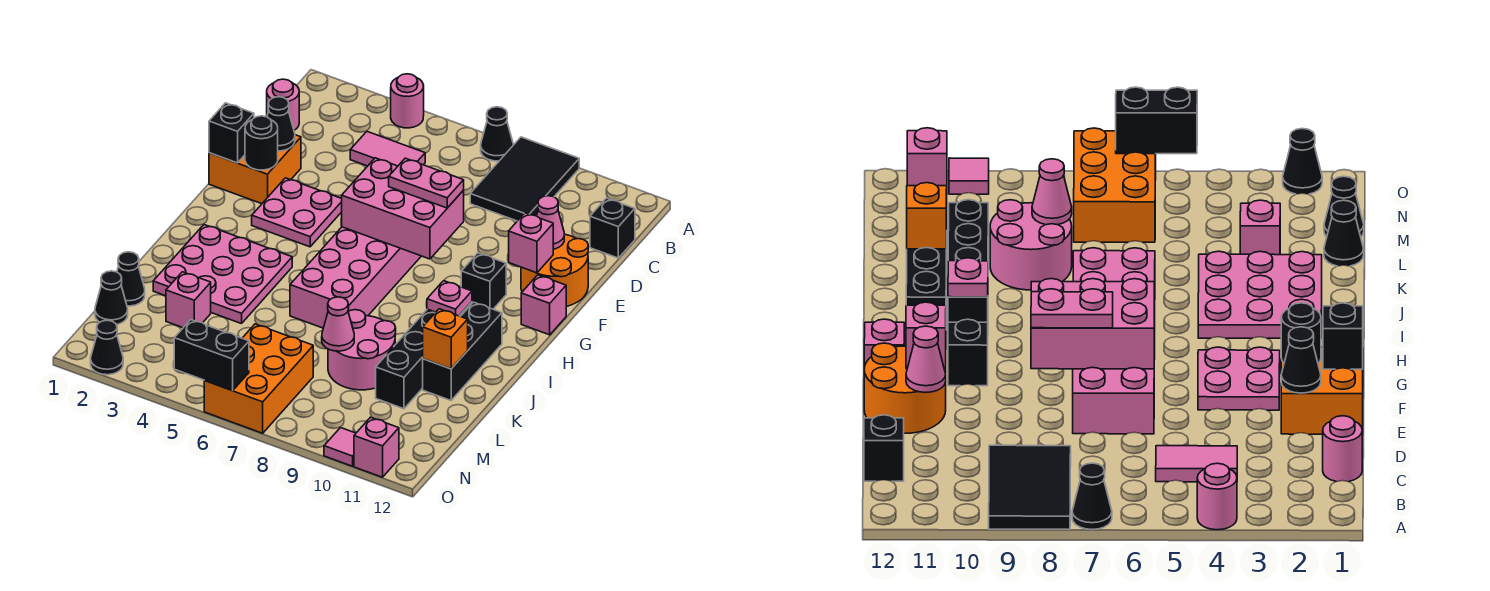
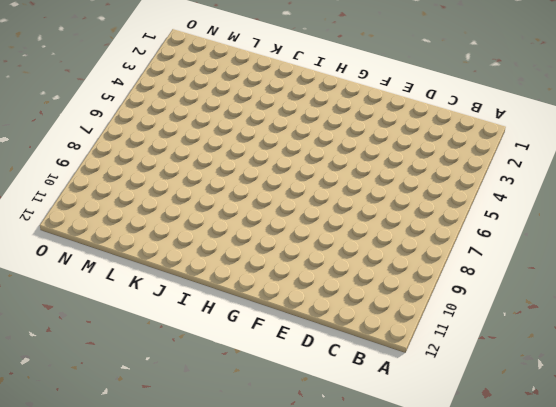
none -> pink 1x1 round brick [391,74,424,128]
none -> black 1x1 cone [481,107,513,161]
none -> black 2x3 tile [470,137,579,221]
none -> pink 1x1 round brick [267,79,299,130]

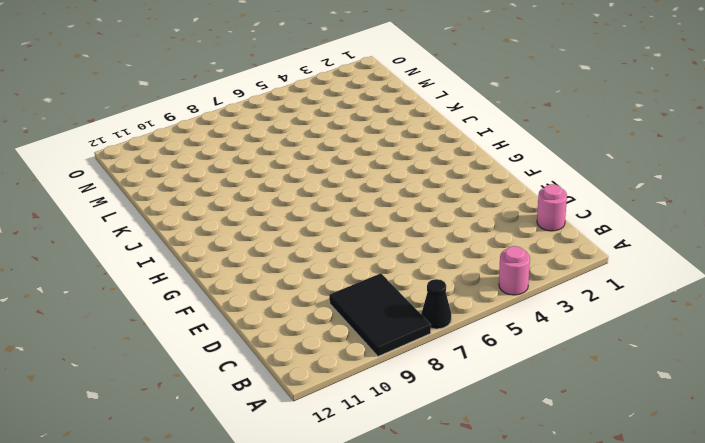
none -> pink 1x2 tile [350,132,425,166]
none -> black 1x1 brick [590,198,635,258]
none -> orange 2x2 brick [209,135,301,204]
none -> pink 2x6 brick [290,227,421,328]

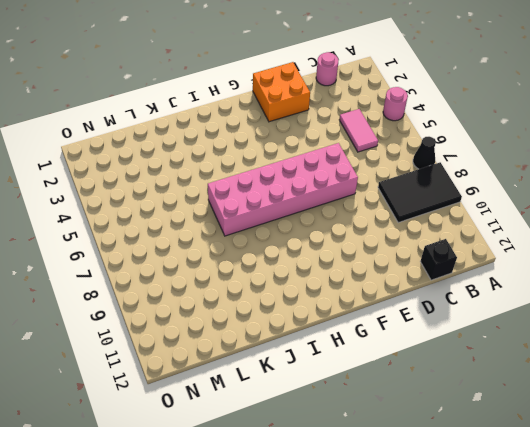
none -> orange 2x2 round brick [521,234,588,306]
none -> pink 2x2 plate [252,178,342,247]
none -> black 1x1 brick [461,253,506,309]
none -> pink 1x1 brick [521,275,566,335]

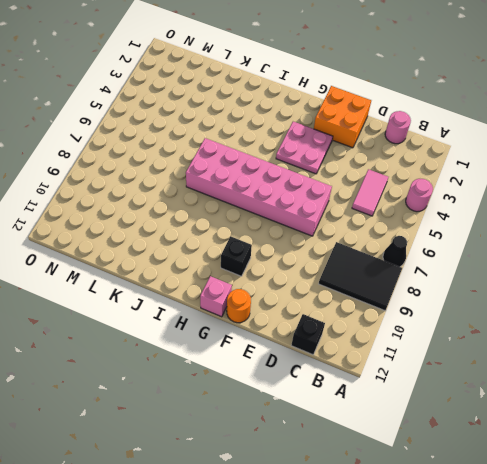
orange 1x1 round brick [227,289,251,323] -> orange 2x2 round brick [521,234,588,306]
none -> pink 3x3 plate [153,225,292,324]
none -> black 1x4 brick [376,302,472,409]
none -> black 1x3 brick [423,302,502,400]
none -> pink 2x2 round brick [328,310,396,390]

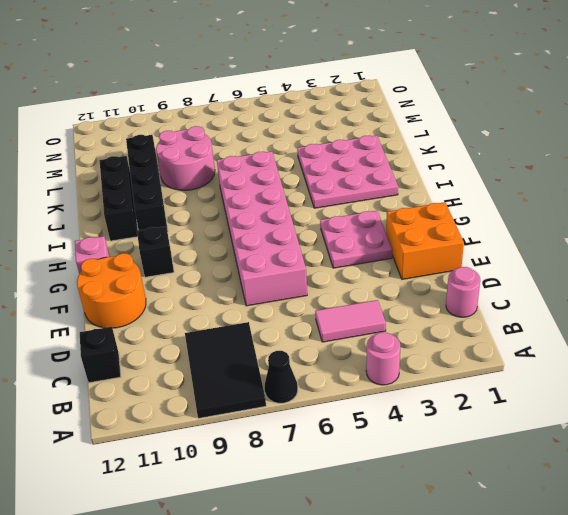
none -> black 1x1 cone [117,252,145,306]
none -> pink 1x1 brick [166,272,211,328]
none -> black 1x1 cone [95,271,128,325]
none -> orange 2x3 brick [204,324,313,433]

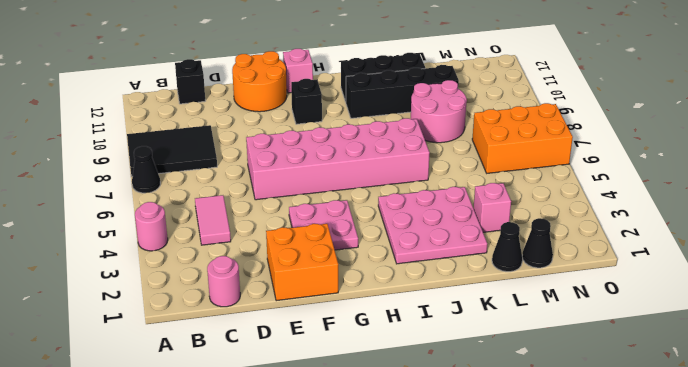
none -> black 1x1 cone [91,320,123,375]
none -> pink 1x1 tile [324,428,356,466]
none -> pink 1x1 brick [354,417,399,477]
none -> black 1x1 cone [267,97,295,151]

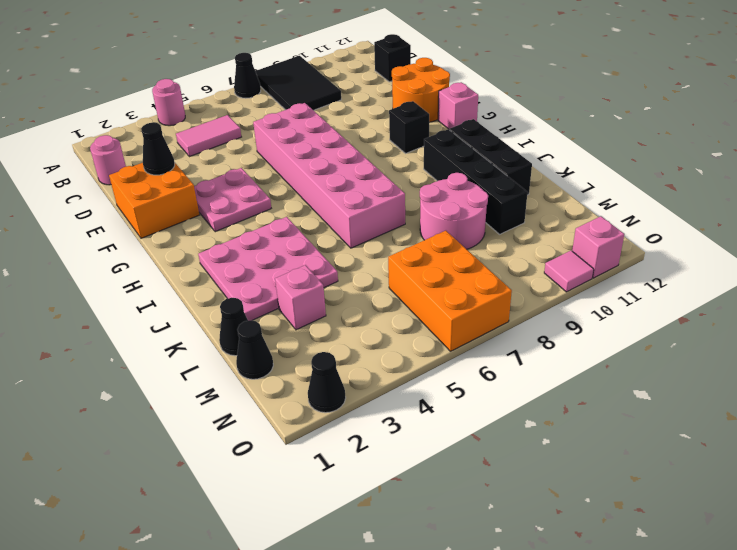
none -> pink 1x1 cone [537,196,564,249]
none -> black 1x1 brick [209,103,254,163]
none -> black 1x1 round brick [245,116,278,170]
none -> pink 2x3 brick [342,158,464,259]

